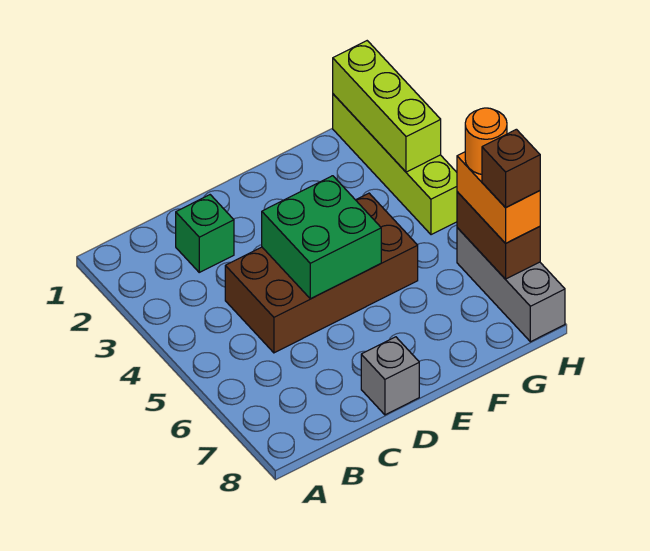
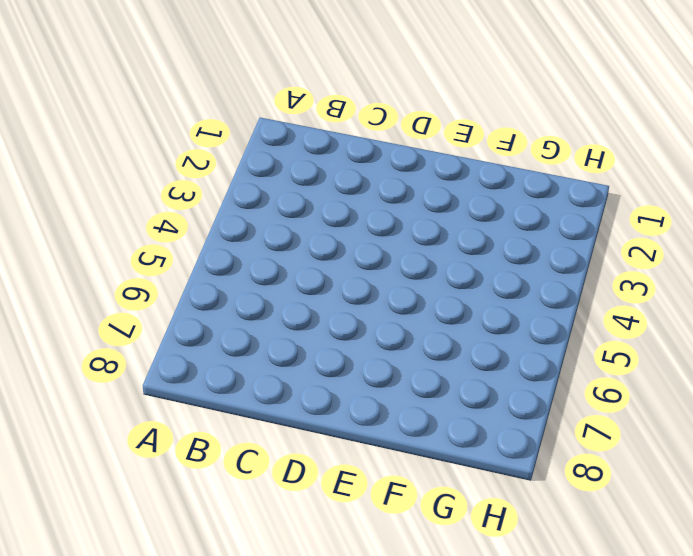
none -> green 1x1 brick [176,195,234,272]
none -> brown 2x4 brick [225,193,418,353]

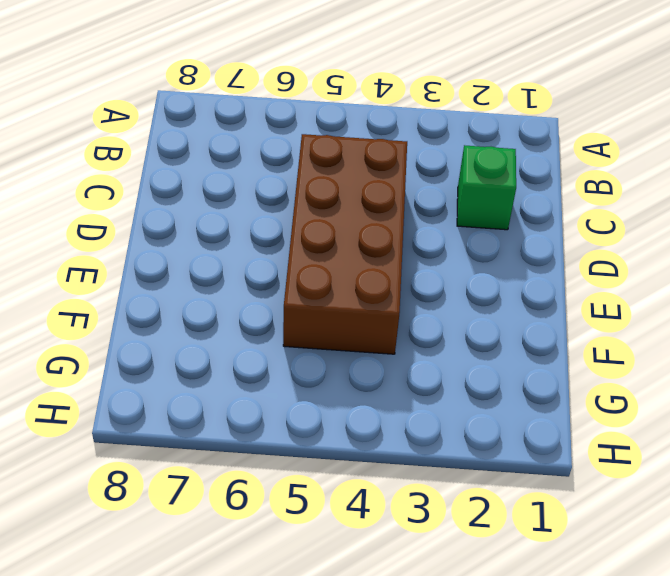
none -> grey 1x1 brick [361,337,419,415]
none -> lime 1x4 brick [333,94,457,235]

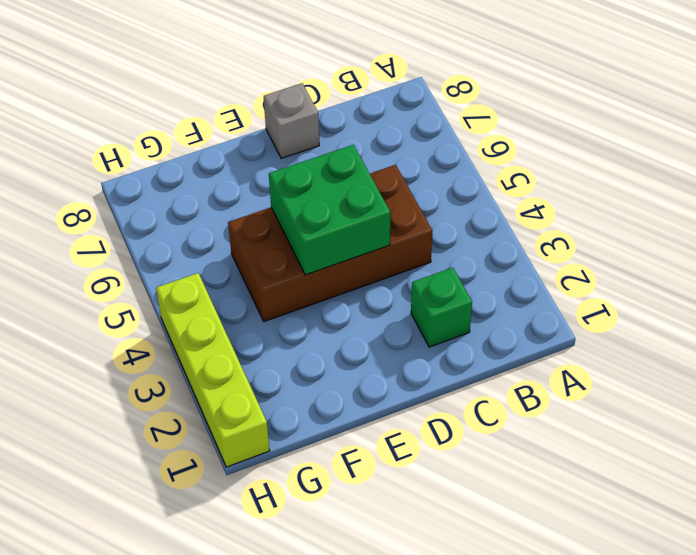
none -> grey 1x3 brick [457,228,565,342]
none -> lime 1x3 brick [333,41,441,172]

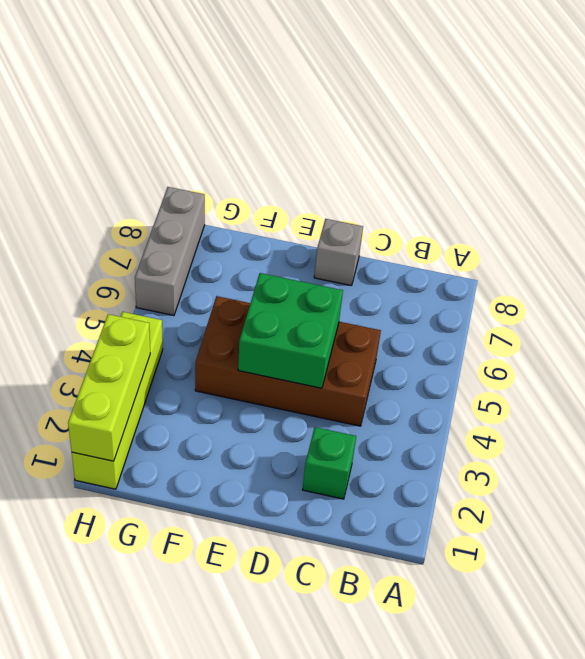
none -> brown 1x2 brick [457,192,540,279]
none -> orange 1x2 brick [457,152,540,243]

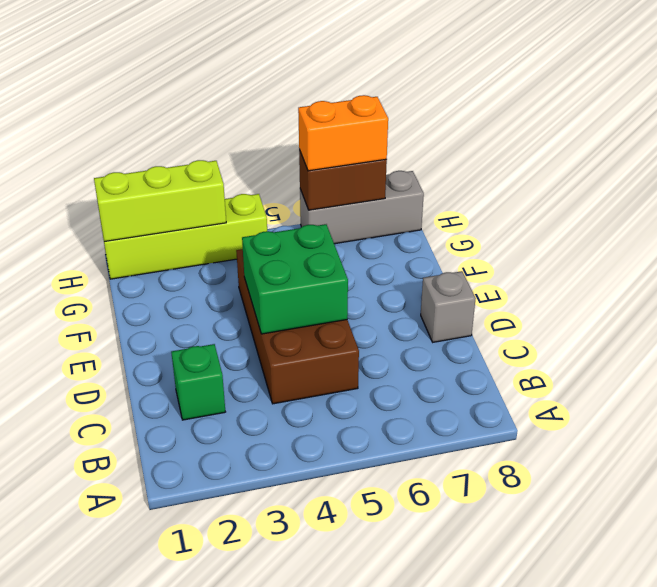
none -> orange 1x1 round brick [465,108,507,174]
none -> brown 1x1 brick [482,129,540,208]

